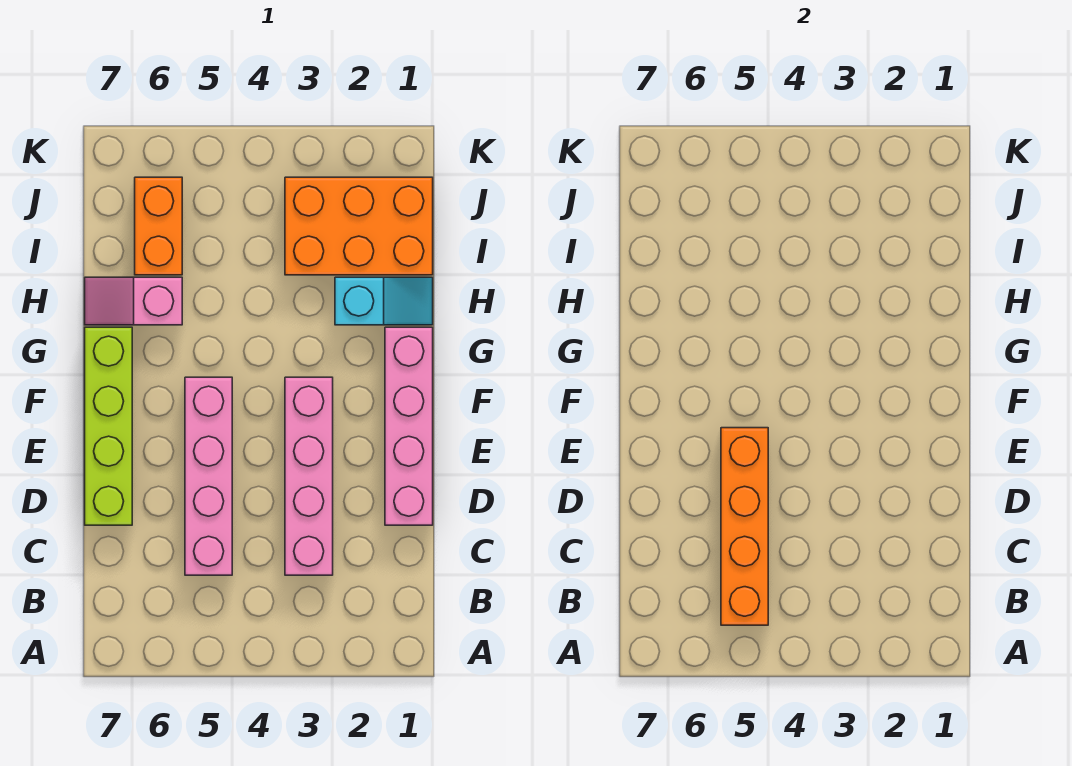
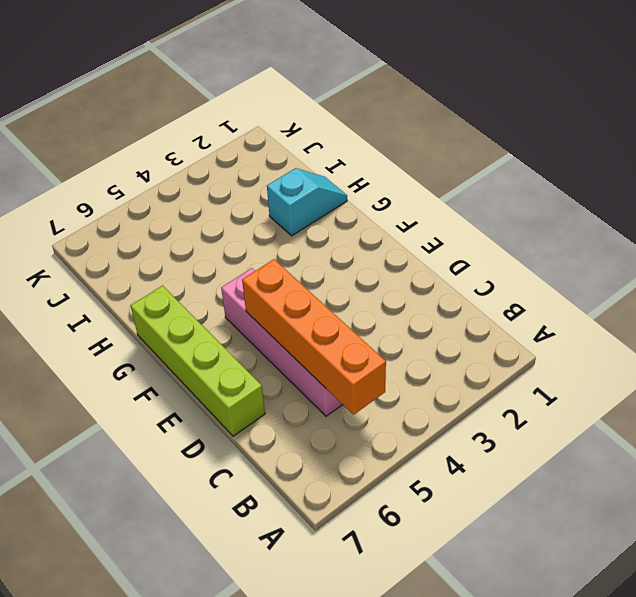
none -> pink 1x4 brick [285,377,333,575]
none -> pink 1x4 brick [385,327,433,525]

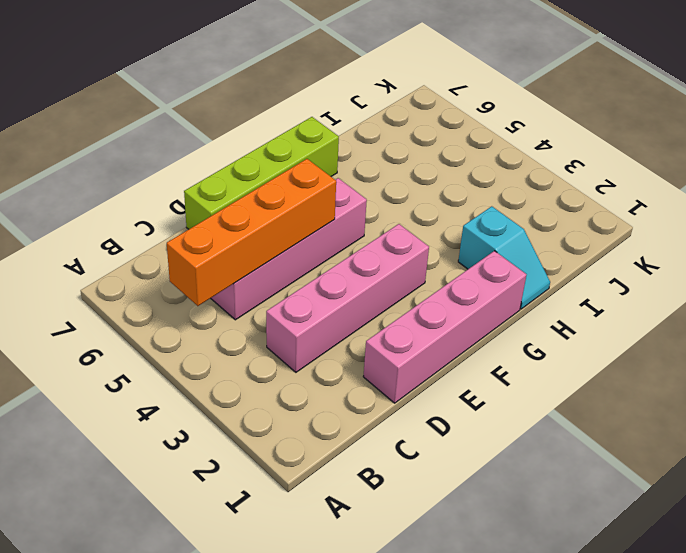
none -> pink 1x2 slope [85,277,182,325]
none -> orange 2x3 brick [285,177,433,275]

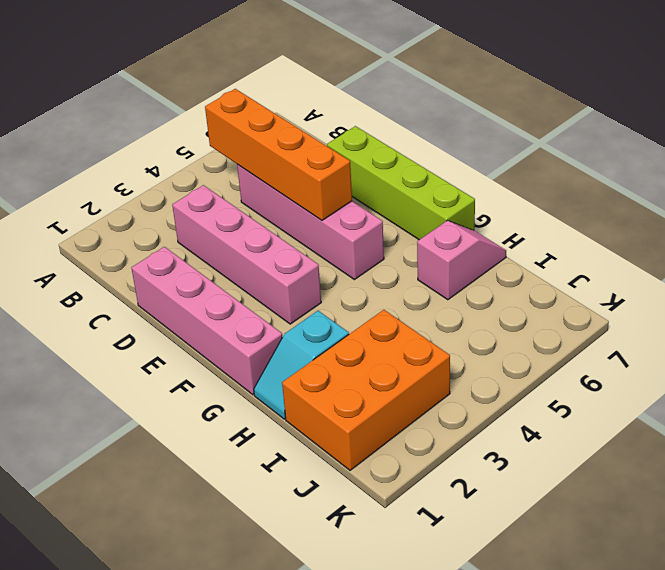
none -> orange 1x2 brick [135,177,182,275]

